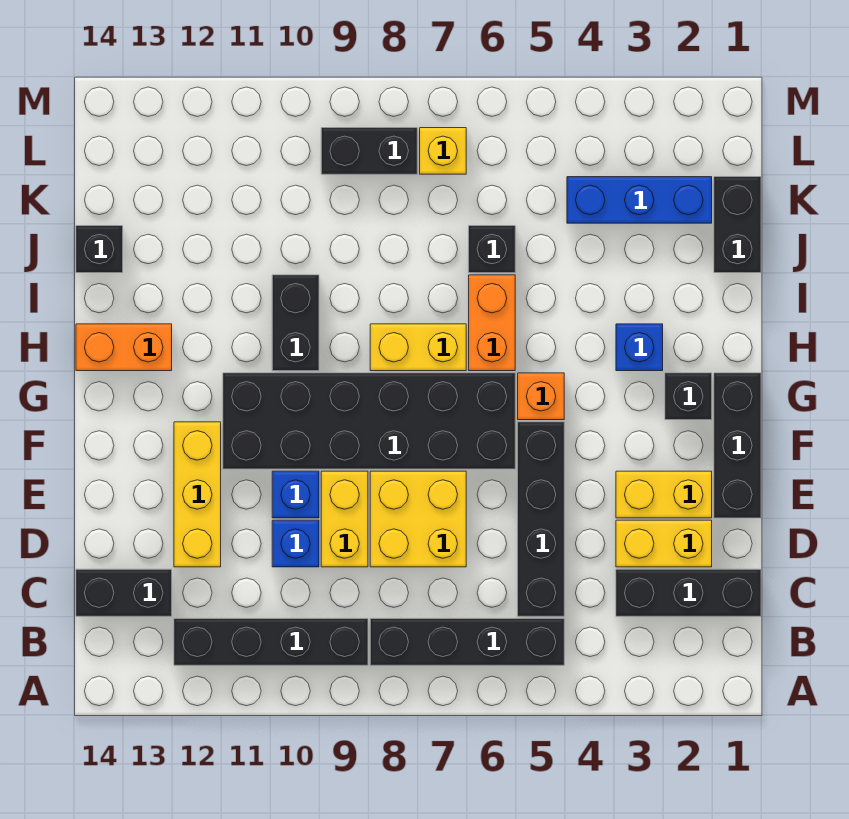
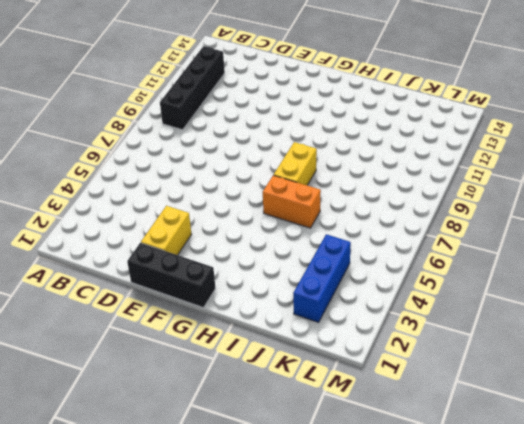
none -> black 1x4 brick [370,619,564,665]
none -> black 1x3 brick [616,569,761,616]
none -> black 1x4 brick [518,422,564,616]

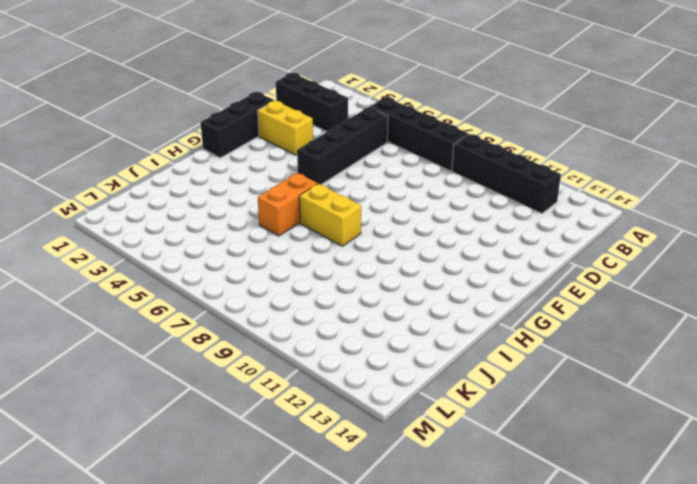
none -> black 1x2 brick [76,569,172,616]
none -> yellow 1x2 brick [616,520,712,567]
none -> yellow 2x2 brick [370,471,466,567]

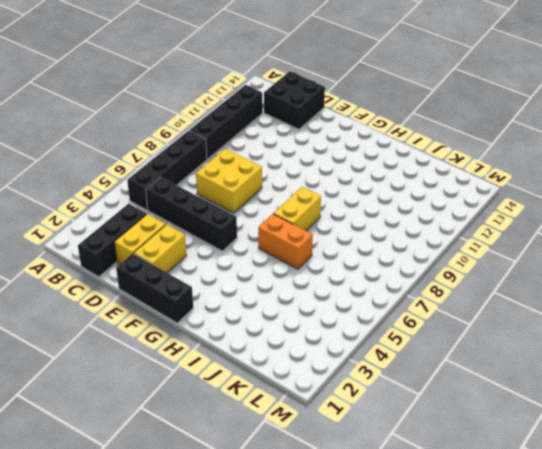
black 2x2 brick [264,71,325,129] -> black 1x2 brick [76,569,172,616]
none -> yellow 1x2 brick [321,471,368,567]
none -> blue 1x1 brick [272,520,319,567]
none -> yellow 1x3 brick [174,422,221,567]

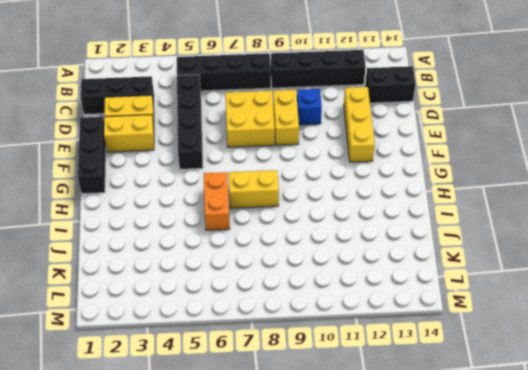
none -> blue 1x1 brick [272,471,319,518]
none -> black 2x6 brick [223,373,515,469]
none -> black 1x1 brick [665,373,712,420]

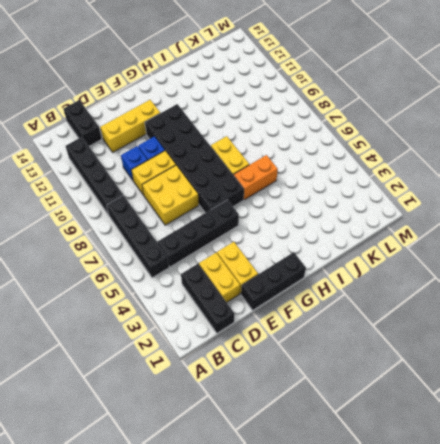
none -> black 1x1 brick [665,373,712,420]
none -> orange 1x1 brick [518,373,564,420]
none -> blue 1x1 brick [616,324,663,371]

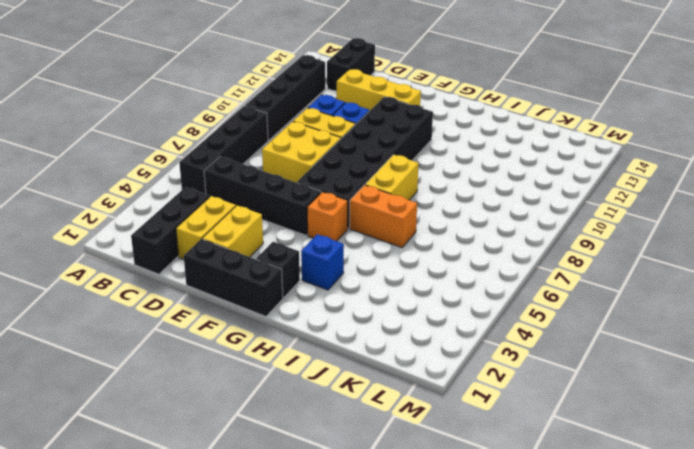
none -> black 1x2 brick [272,275,319,371]
none -> orange 1x2 brick [76,324,172,371]
none -> black 1x2 brick [714,177,761,273]

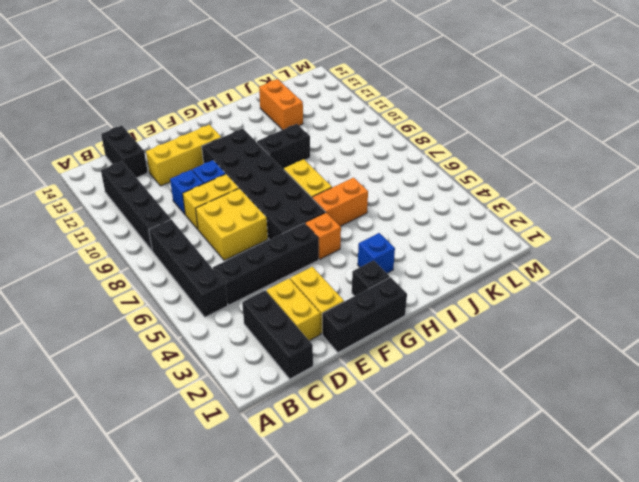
orange 1x2 brick [259,79,303,130] -> orange 1x2 brick moved to [76,324,172,371]
none -> black 1x2 brick [714,177,761,273]
none -> black 1x1 brick [469,226,515,273]
none -> black 1x1 brick [76,226,123,273]

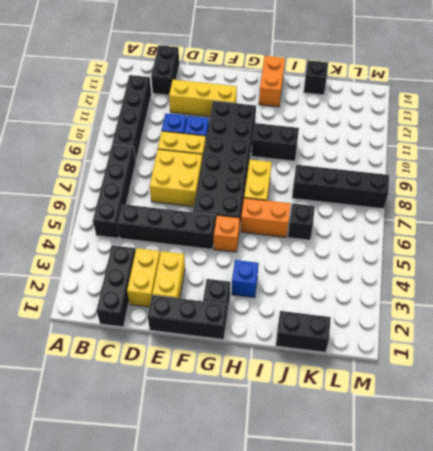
black 1x4 brick [292,165,389,209] -> black 1x2 brick [321,128,417,174]
none -> blue 1x3 brick [567,177,712,223]
none -> yellow 1x1 brick [420,128,466,174]

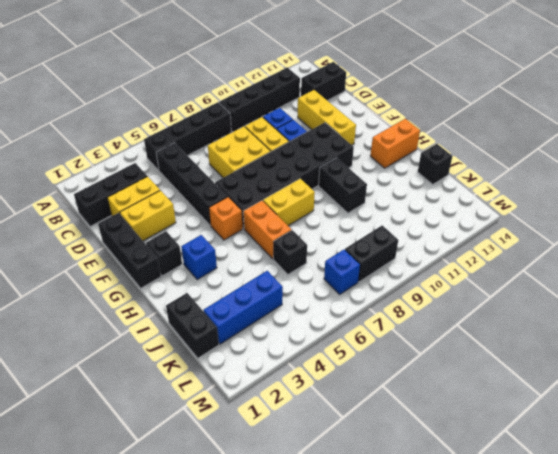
blue 1x1 brick [324,250,360,294] -> yellow 1x1 brick [420,128,466,174]

